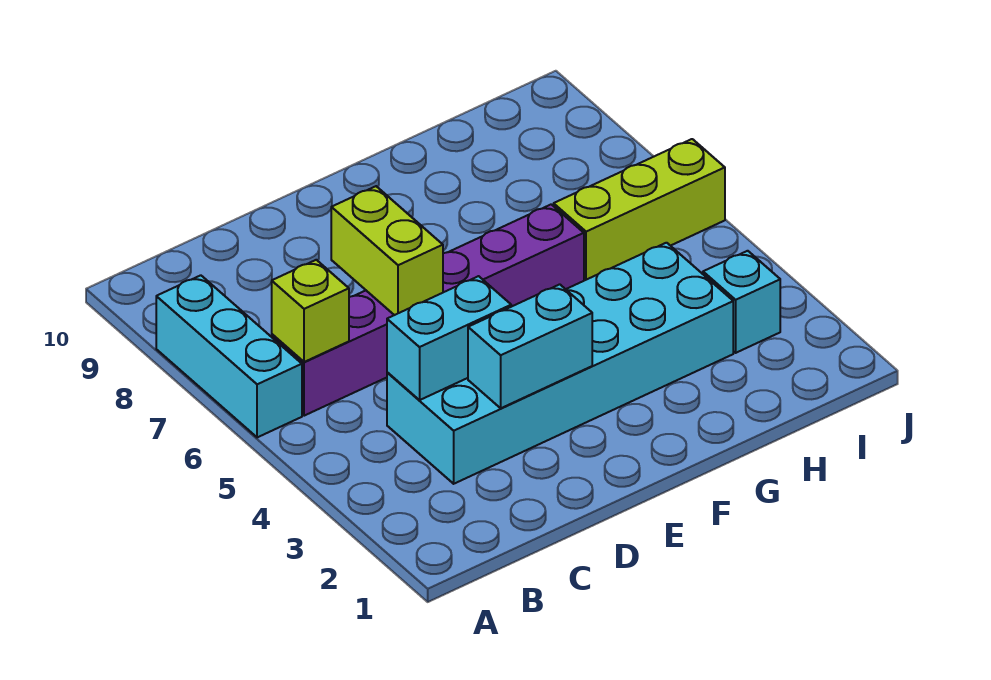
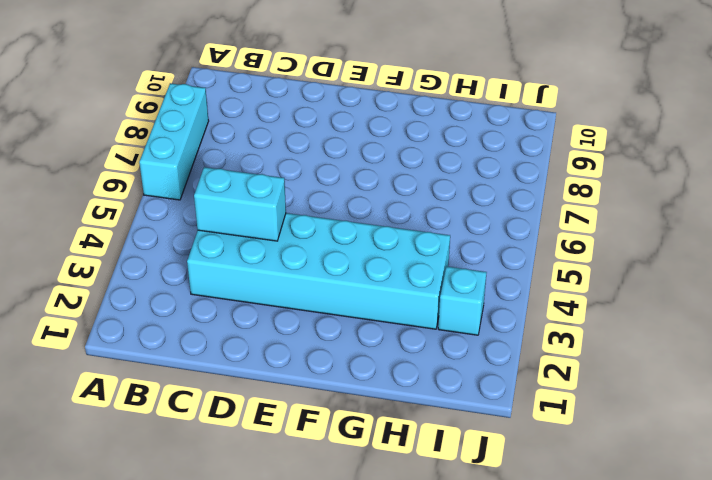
none -> purple 1x6 brick [272,204,584,416]
none -> lime 1x3 brick [554,139,725,281]

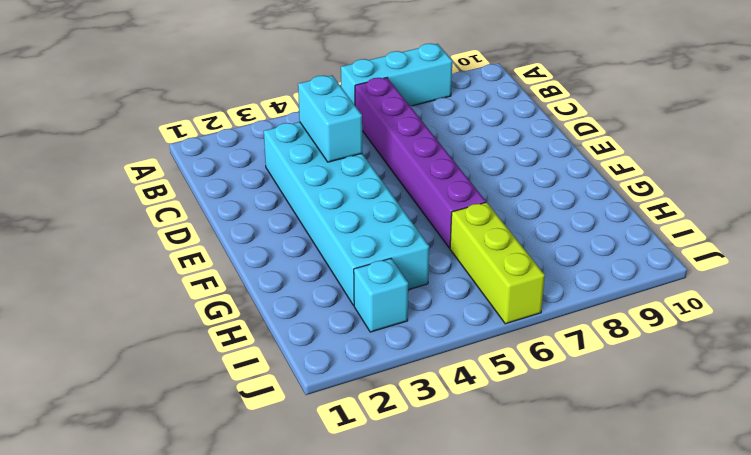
none -> lime 1x1 brick [272,260,349,362]
none -> cyan 1x2 brick [468,284,592,408]

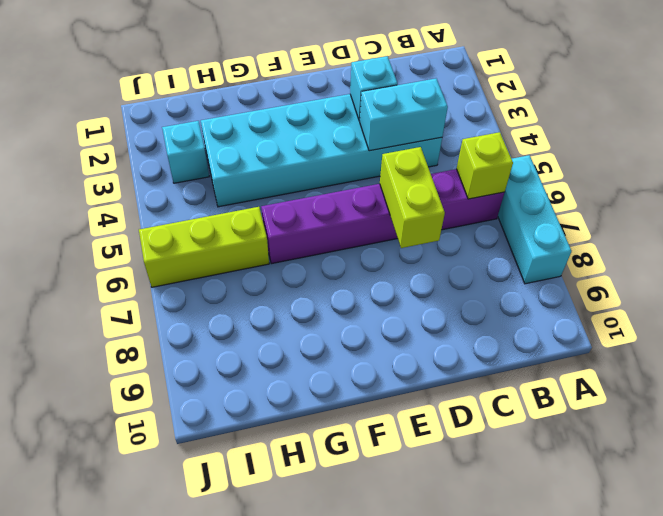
cyan 1x1 brick [350,56,398,121] -> cyan 1x2 brick [468,284,592,408]

